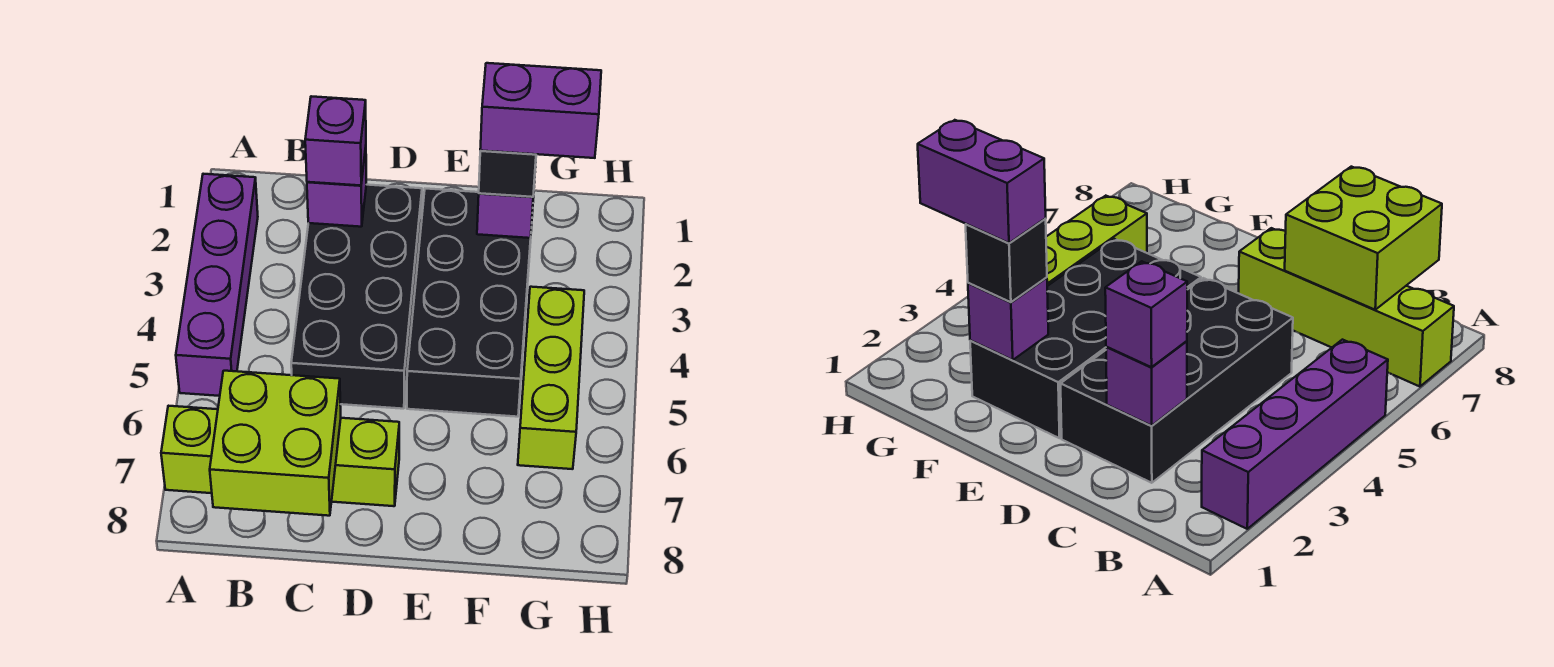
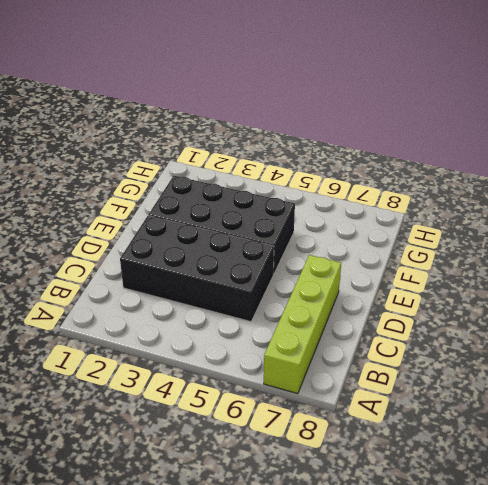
none -> purple 1x4 brick [176,174,258,396]
none -> lime 1x3 brick [518,287,584,469]

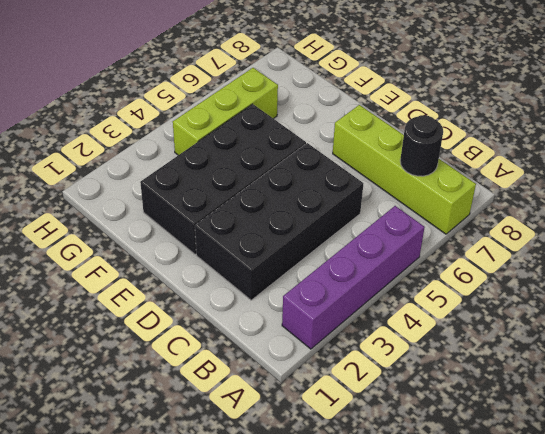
black 1x1 round brick [400,115,443,176] -> lime 2x2 brick [210,371,341,516]
none -> purple 1x1 brick [307,148,366,227]
none -> purple 1x1 brick [477,181,535,238]

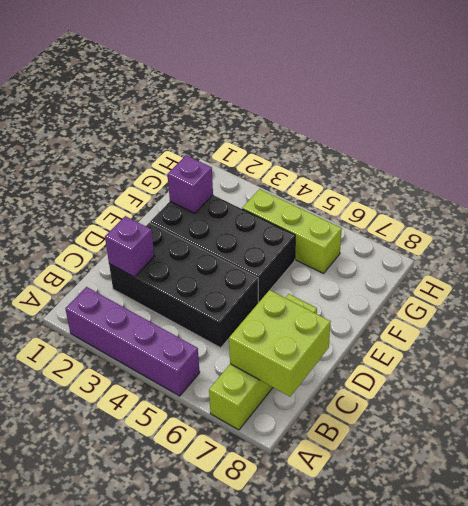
none -> purple 1x1 brick [305,96,366,186]
none -> black 1x1 brick [479,151,536,197]

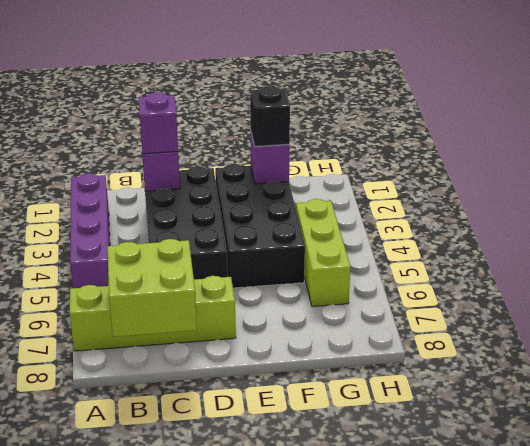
none -> purple 1x2 brick [480,63,601,158]

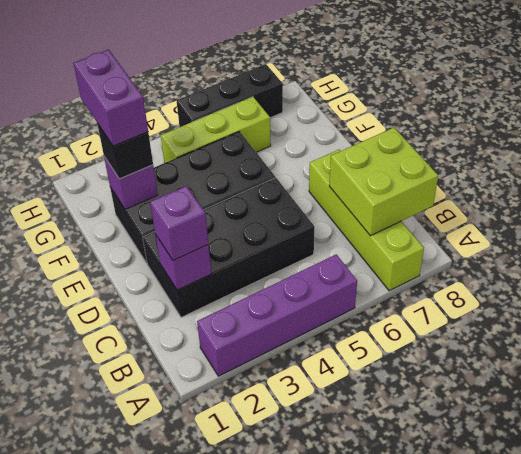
black 1x3 brick [177,64,283,127] -> none

